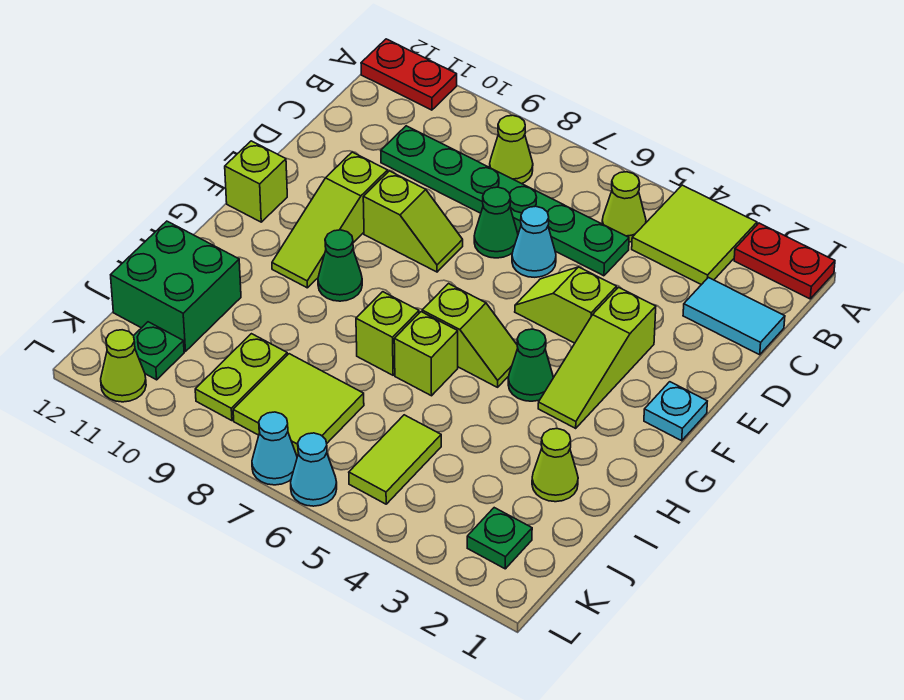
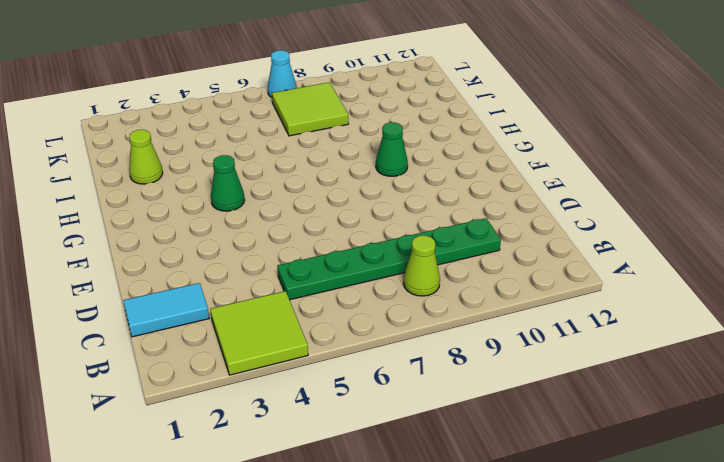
none -> red 1x2 plate [734,223,835,299]
none -> red 1x2 plate [361,39,457,110]
none -> lime 1x1 cone [602,172,646,242]
none -> cyan 1x1 cone [512,206,556,277]

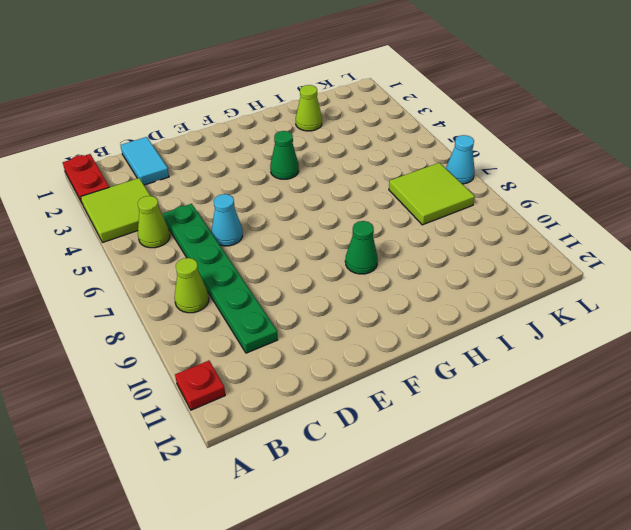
red 1x1 plate [175,361,225,410] -> red 1x2 plate [361,39,457,110]
none -> green 1x1 cone [474,187,518,258]
none -> lime 1x3 slope [538,287,656,428]
none -> lime 1x2 slope [515,267,617,343]
none -> lime 1x2 slope [363,171,463,272]

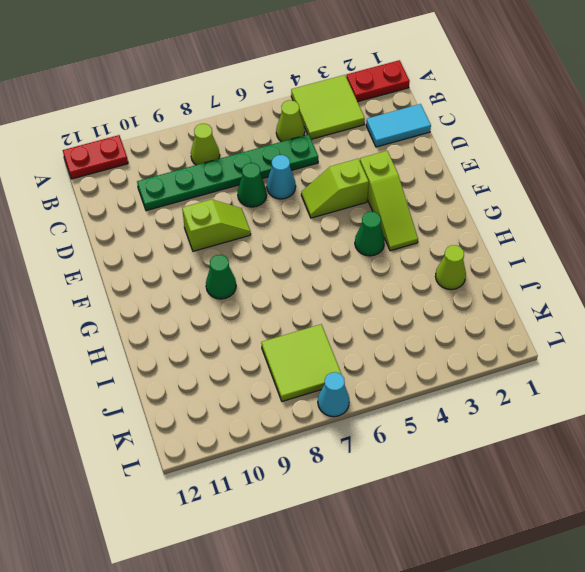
none -> lime 1x3 slope [272,152,388,288]
none -> cyan 1x1 plate [644,382,707,441]
none -> lime 1x1 brick [225,141,287,222]
none -> lime 1x2 slope [422,284,518,387]

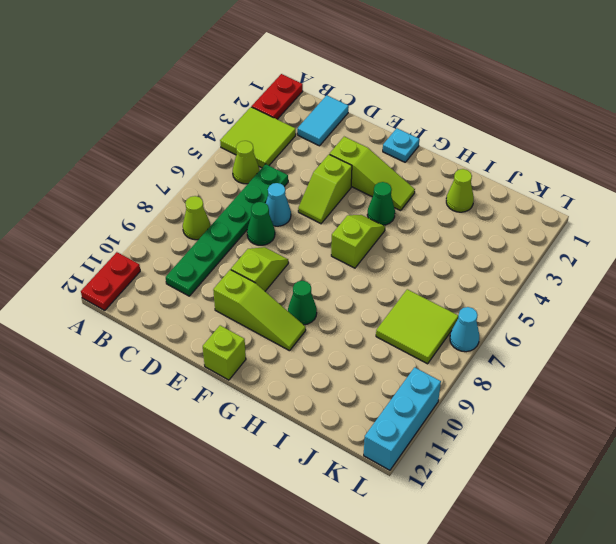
cyan 1x3 brick [364,367,441,470] -> lime 1x1 cone [101,330,146,402]
none -> lime 1x1 brick [394,312,458,396]
none -> lime 1x1 brick [356,292,419,375]
none -> green 2x2 brick [111,221,241,351]
none -> lime 1x2 tile [349,415,441,504]

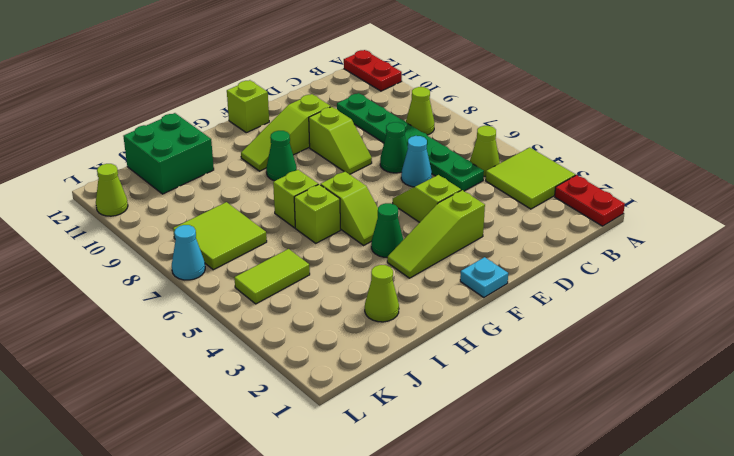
none -> cyan 1x2 tile [683,277,785,355]
none -> lime 1x2 plate [195,334,287,421]
none -> green 1x1 plate [467,508,532,569]
none -> green 1x1 plate [134,322,184,380]

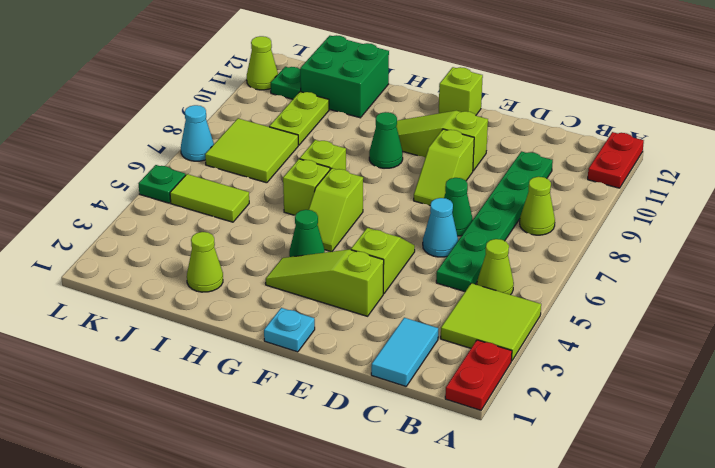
lime 1x2 plate [269,92,329,145] -> lime 1x2 plate turned to [195,334,287,421]
green 1x1 plate [139,165,186,203] -> green 1x1 plate moved to [467,508,532,569]
none -> cyan 1x1 cone [291,433,337,506]

